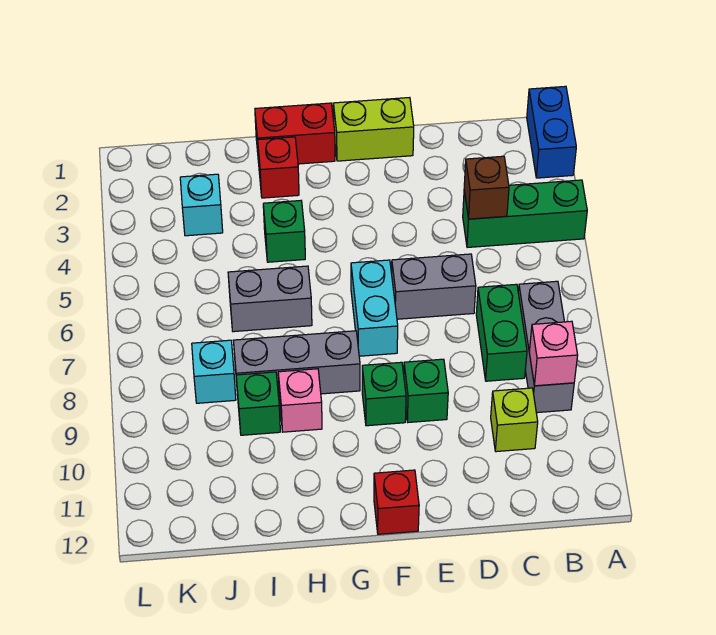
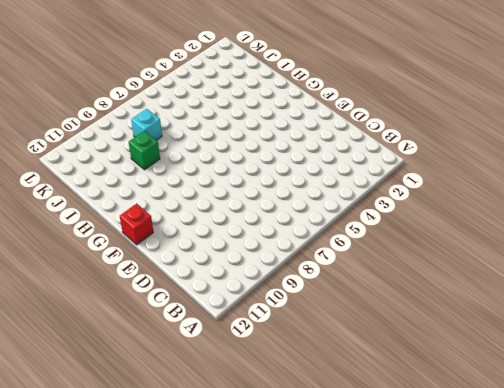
none -> blue 1x2 brick [527,86,576,178]
none -> green 1x3 brick [463,180,587,248]
none -> grey 1x3 brick [518,281,574,413]

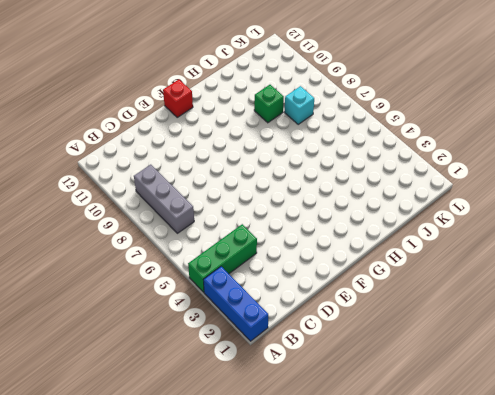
blue 1x3 brick [204,266,268,341] -> blue 1x2 brick [527,86,576,178]
none -> green 1x2 brick [476,284,527,381]
none -> lime 1x1 brick [491,388,538,452]
none -> grey 1x2 brick [392,254,476,319]

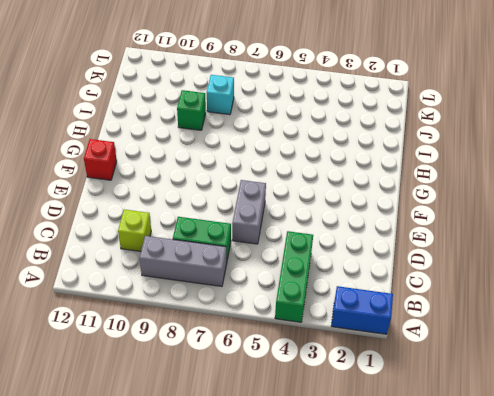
none -> lime 1x2 brick [333,98,414,161]
none -> green 1x1 brick [404,359,448,422]
none -> cyan 1x2 brick [351,260,398,356]

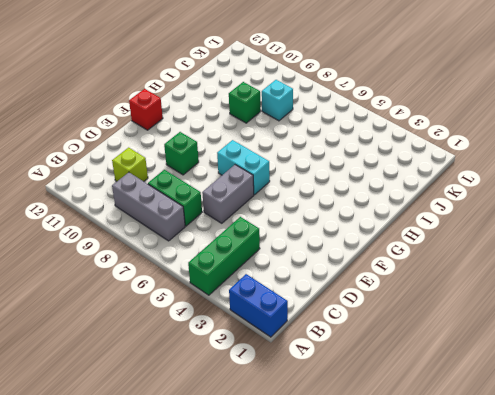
none -> lime 1x2 brick [333,98,414,161]
none -> green 1x1 brick [362,362,406,426]
none -> red 1x2 brick [255,103,335,164]

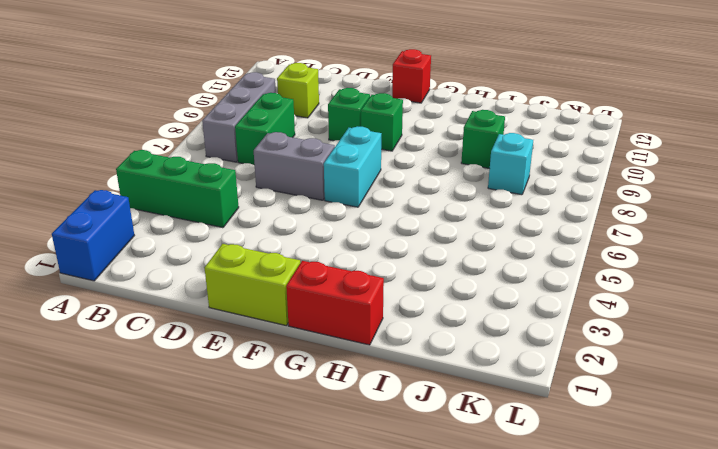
none -> grey 1x3 brick [234,331,360,397]
none -> red 1x1 brick [258,137,299,198]
none -> green 1x1 brick [263,201,305,262]

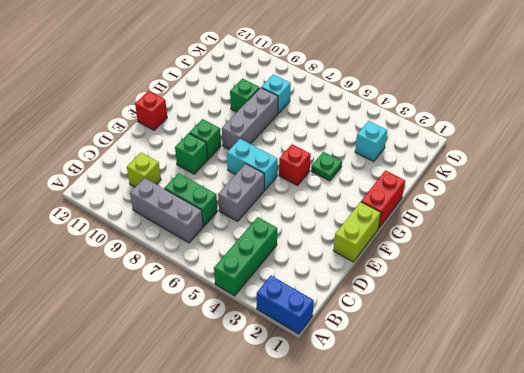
red 1x1 brick [279,144,311,186] -> red 1x1 brick moved to [258,137,299,198]
green 1x1 plate [311,152,342,181] -> green 1x1 brick [263,201,305,262]
none -> grey 1x2 brick [228,266,312,332]
none -> pink 1x1 brick [278,369,322,432]
none -> pink 1x1 brick [529,321,578,386]

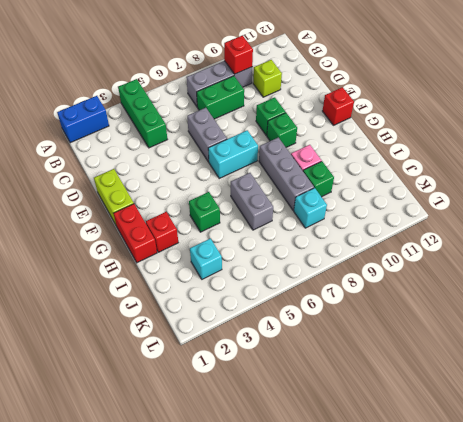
red 1x1 brick [224,36,253,74] -> pink 1x1 brick [529,321,578,386]
none -> brown 1x1 brick [464,156,509,219]

